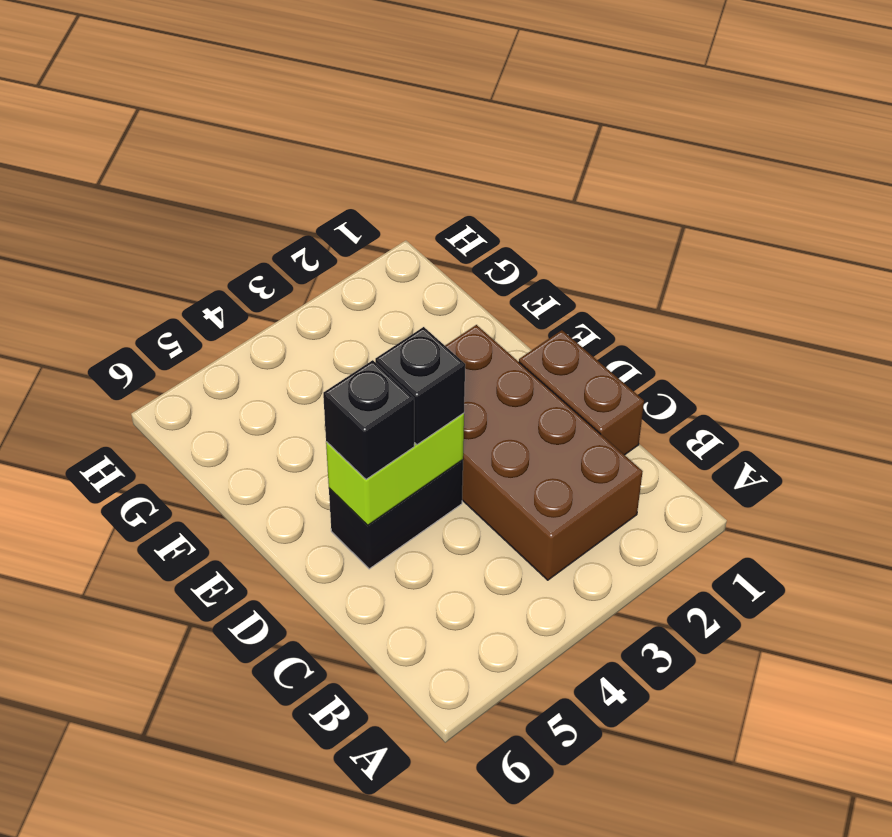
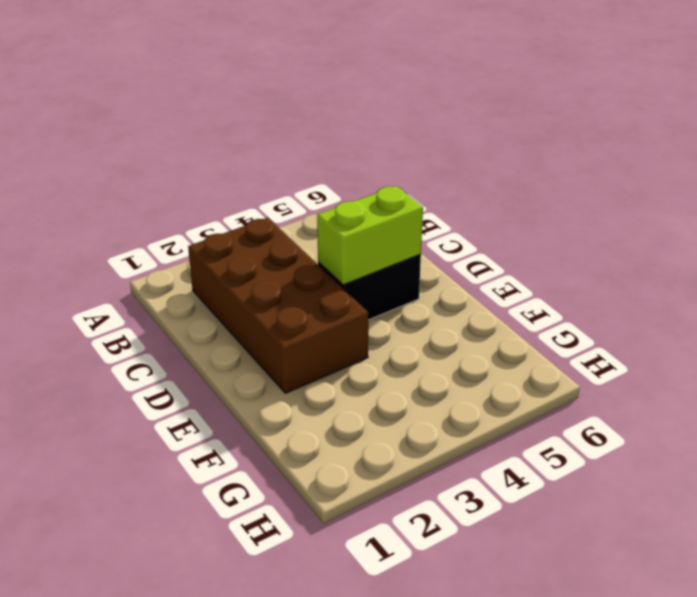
none -> brown 1x2 brick [519,330,644,455]
none -> black 1x1 brick [375,327,465,445]

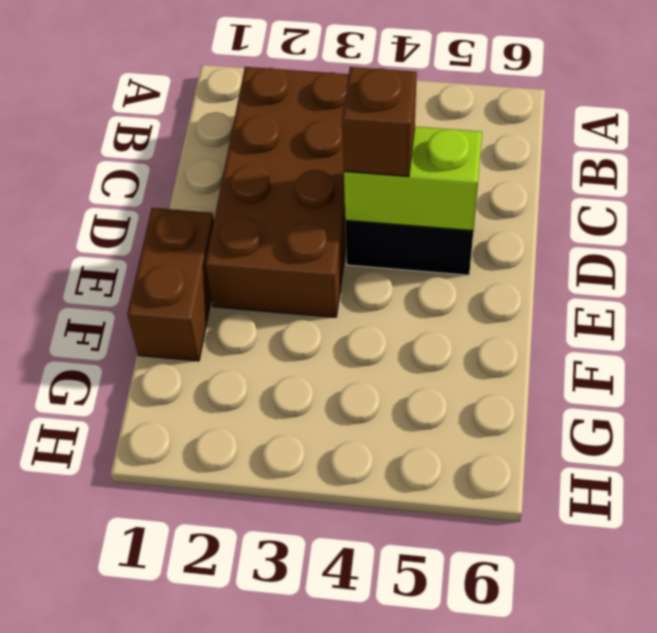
brown 1x1 brick [342,67,417,177] -> black 1x1 brick [375,327,465,445]
brown 1x2 brick [127,208,214,361] -> brown 1x2 brick moved to [519,330,644,455]
none -> black 1x1 brick [323,360,414,479]

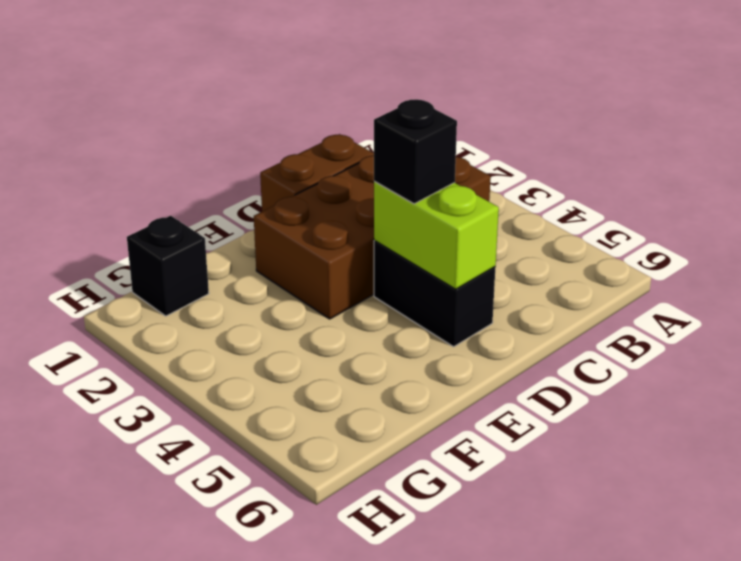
black 1x1 brick [127,216,209,316] -> black 1x1 brick moved to [323,360,414,479]

